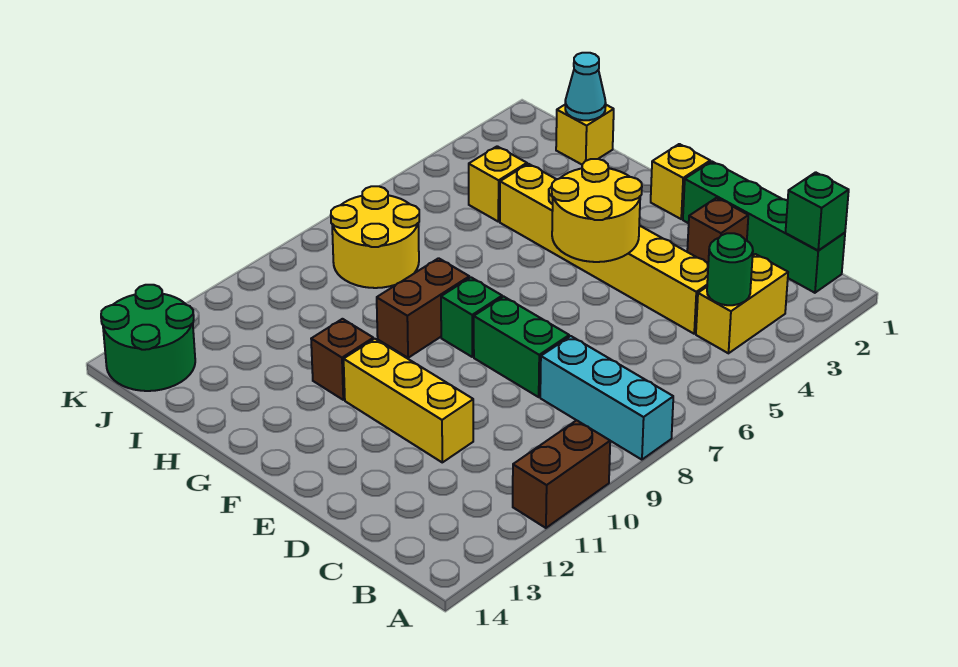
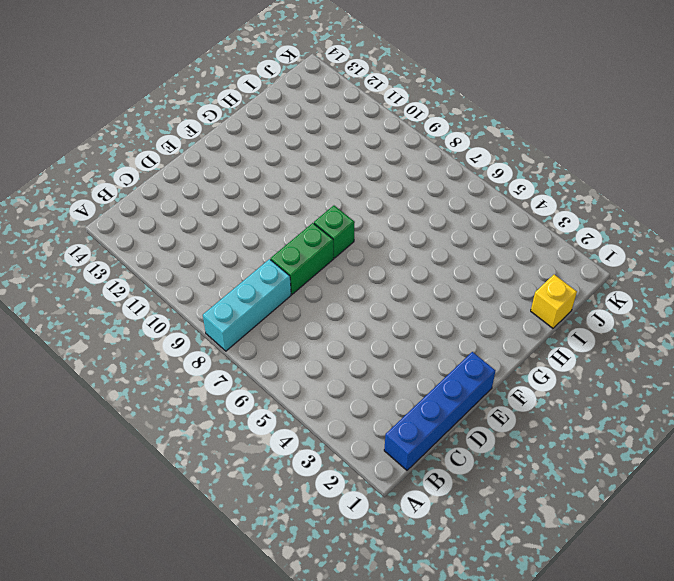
blue 1x4 brick [384,352,496,470] -> green 1x4 brick [683,162,845,293]
none -> brown 1x2 brick [513,420,610,528]
none -> yellow 1x2 brick [696,254,788,353]
none -> yellow 1x6 brick [500,164,708,334]

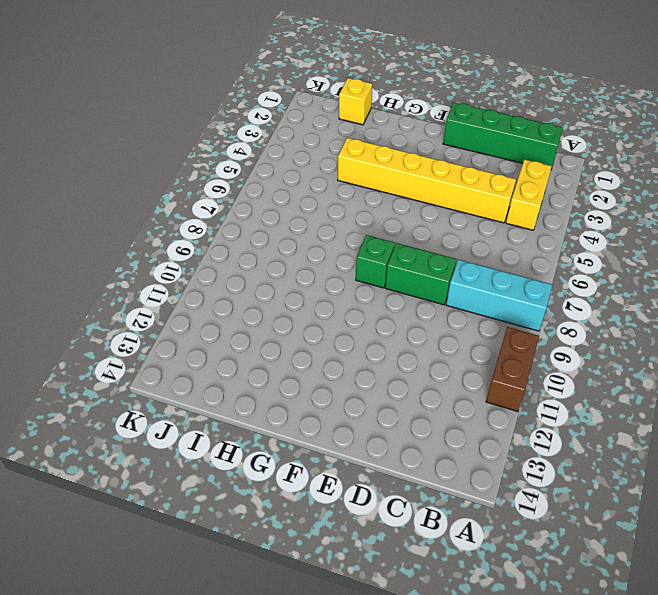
none -> brown 1x1 brick [687,198,748,263]
none -> yellow 1x3 brick [344,339,473,462]
none -> yellow 1x1 brick [651,144,710,219]

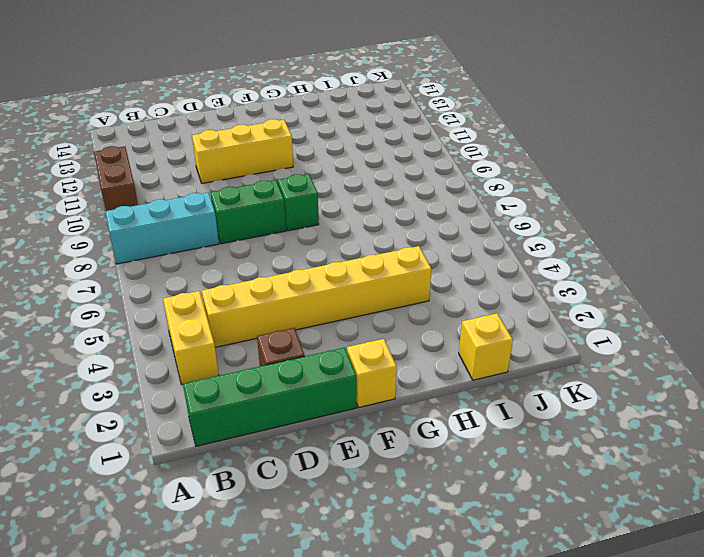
none -> brown 1x2 brick [377,258,469,358]
none -> brown 1x1 brick [311,319,373,400]
none -> yellow 1x1 brick [469,146,527,222]

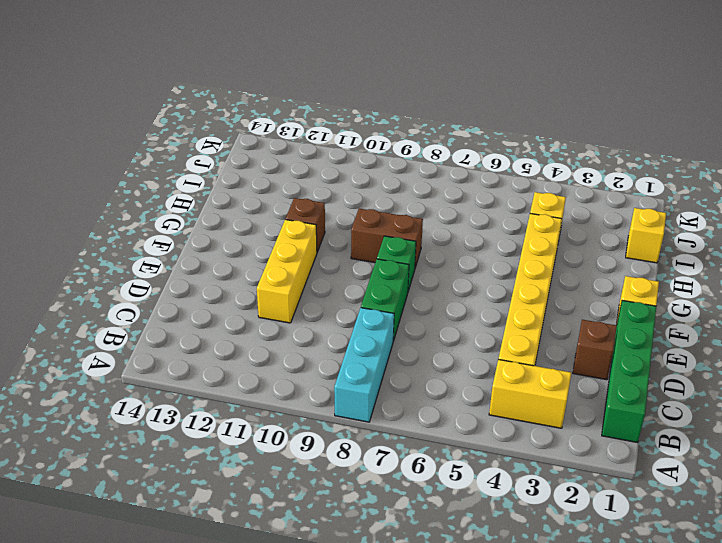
none -> brown 1x2 brick [513,420,610,528]
none -> yellow 2x2 round brick [331,186,419,288]
none -> green 2x2 round brick [101,285,195,391]

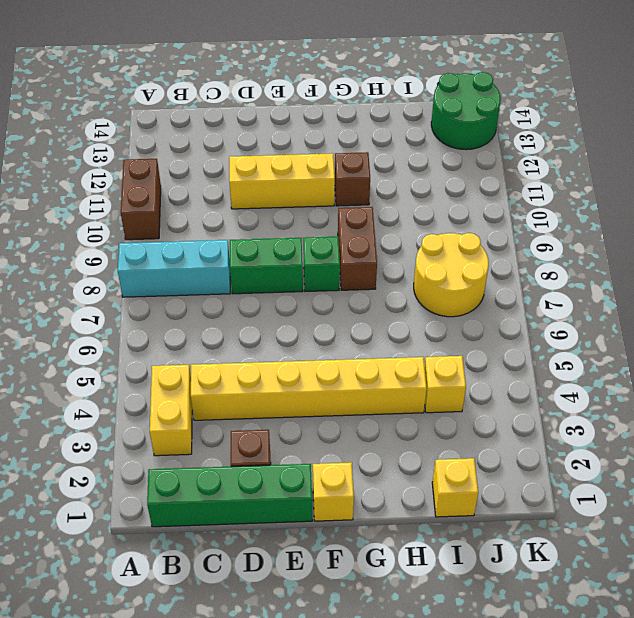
none -> green 1x1 brick [785,172,849,251]
none -> green 1x1 round brick [707,233,753,305]
none -> yellow 2x2 round brick [552,159,642,262]

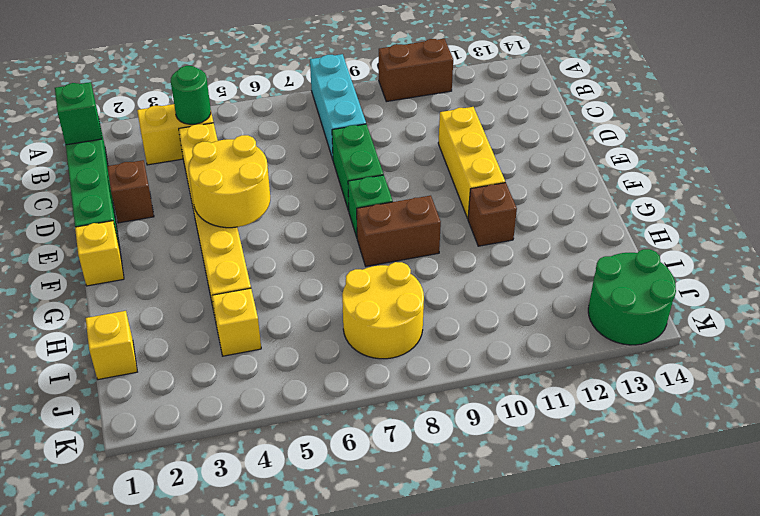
none -> cyan 1x1 cone [565,53,606,120]

